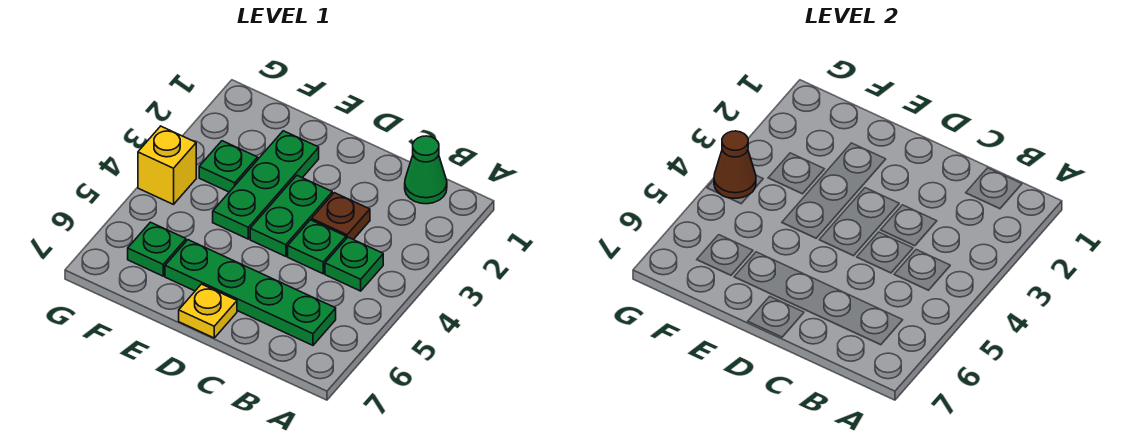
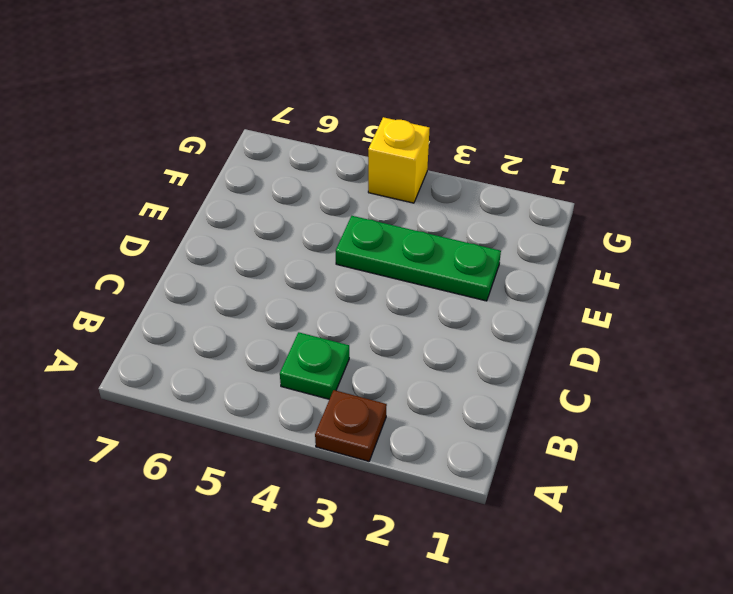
brown 1x1 plate [315,390,387,461] -> brown 1x1 plate moved to [312,193,370,240]
none -> green 1x1 cone [405,136,447,204]
none -> green 1x4 plate [165,240,336,345]
none -> green 1x1 plate [288,220,346,274]

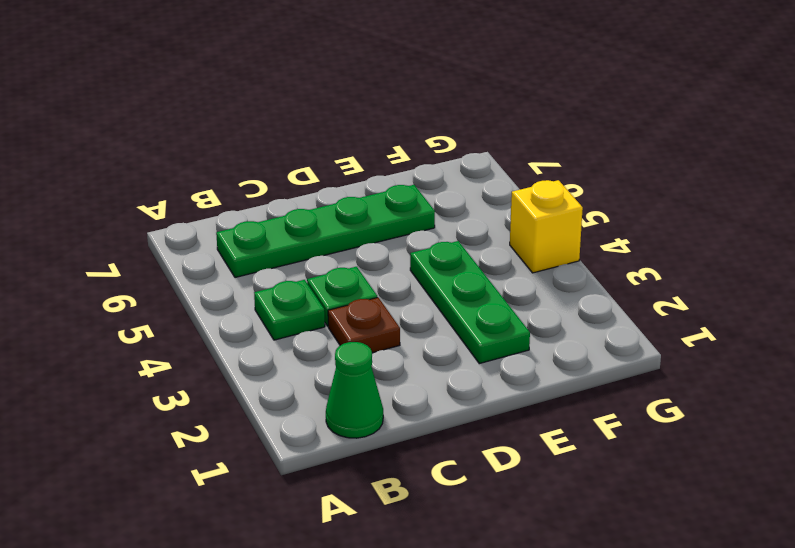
none -> green 1x2 plate [250,176,332,256]
none -> yellow 1x1 plate [179,284,237,338]
none -> green 1x1 plate [199,141,258,192]

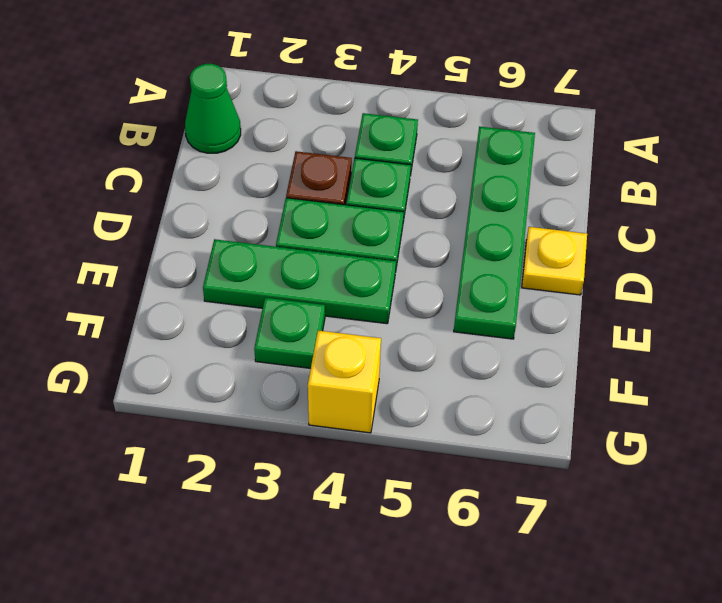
none -> green 1x1 plate [128,222,186,276]
none -> brown 1x1 cone [714,131,756,198]

